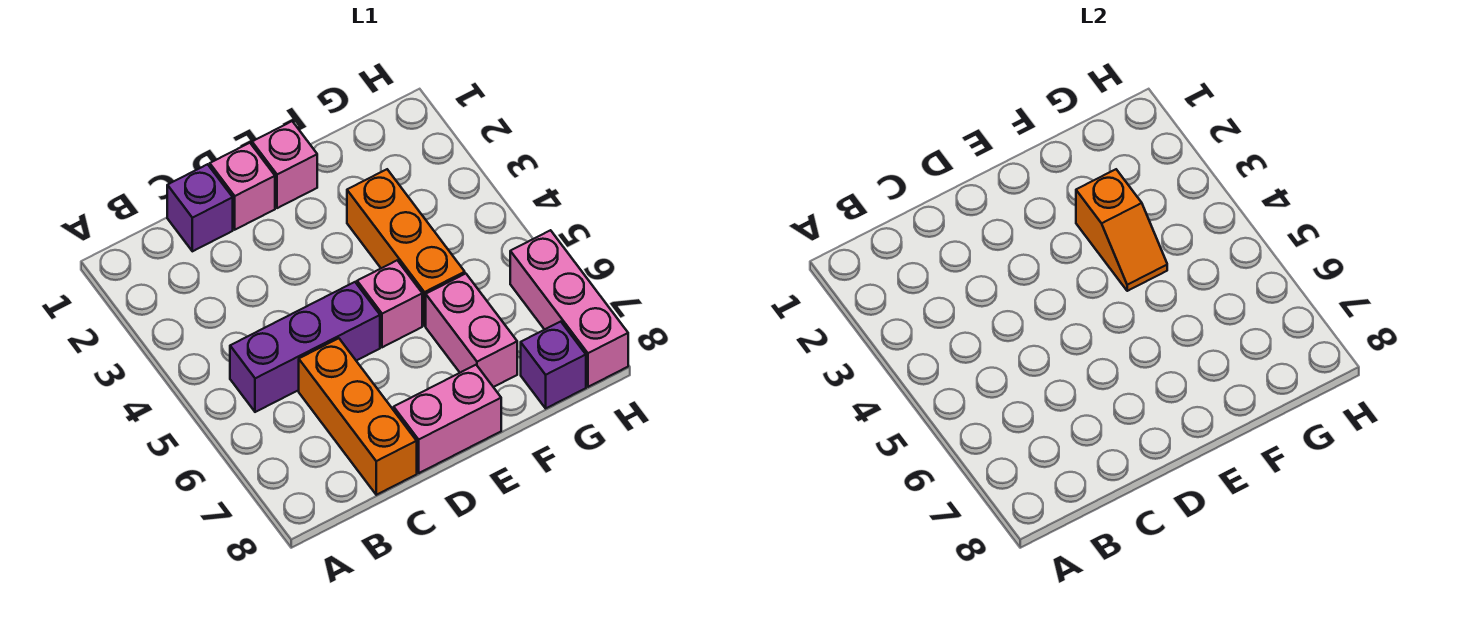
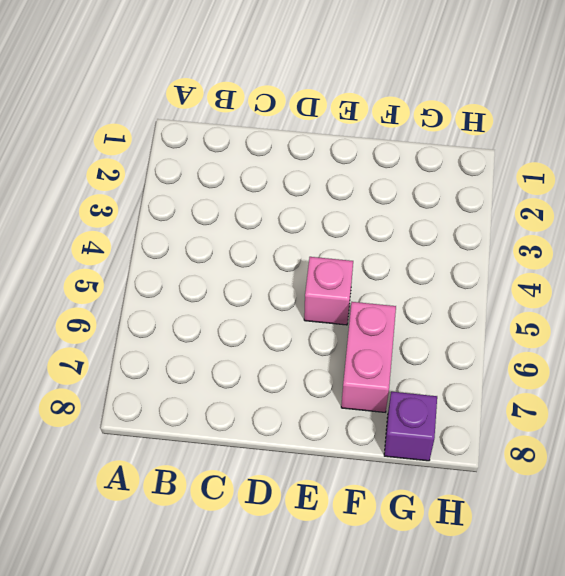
none -> purple 1x3 brick [230,282,380,412]
none -> purple 1x1 brick [167,164,233,251]
none -> orange 1x3 brick [299,338,417,495]

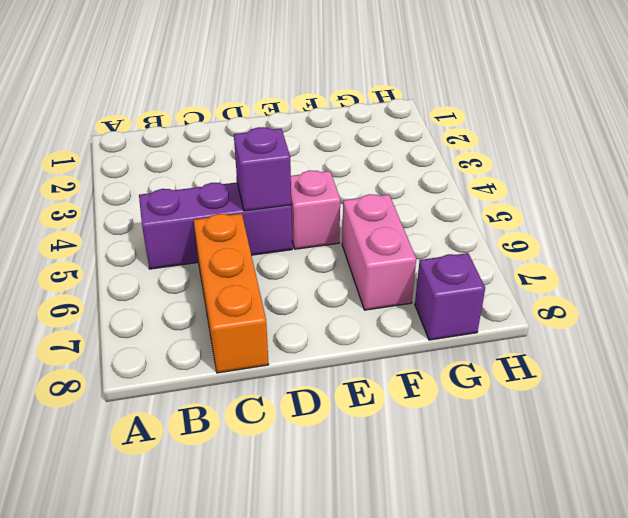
purple 1x1 brick [234,127,291,211] -> purple 1x1 brick moved to [167,164,233,251]
none -> pink 1x1 brick [210,143,275,230]
none -> pink 1x2 brick [394,365,501,473]
none -> pink 1x1 brick [252,121,317,208]

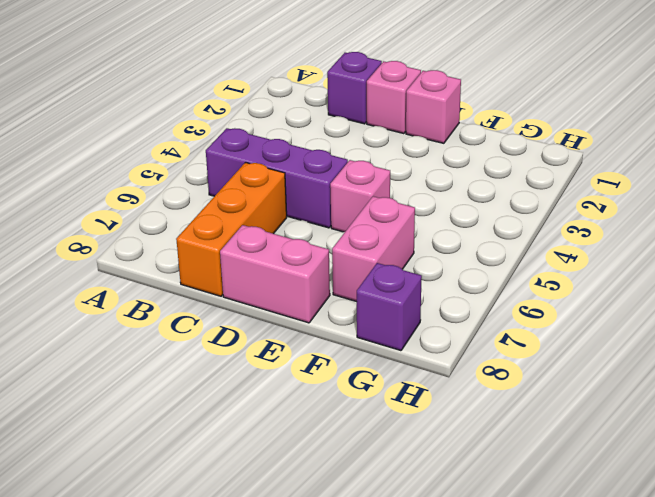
none -> orange 1x3 brick [347,169,465,326]
none -> pink 1x3 brick [510,230,628,387]
none -> orange 1x2 slope [1076,169,1167,291]

